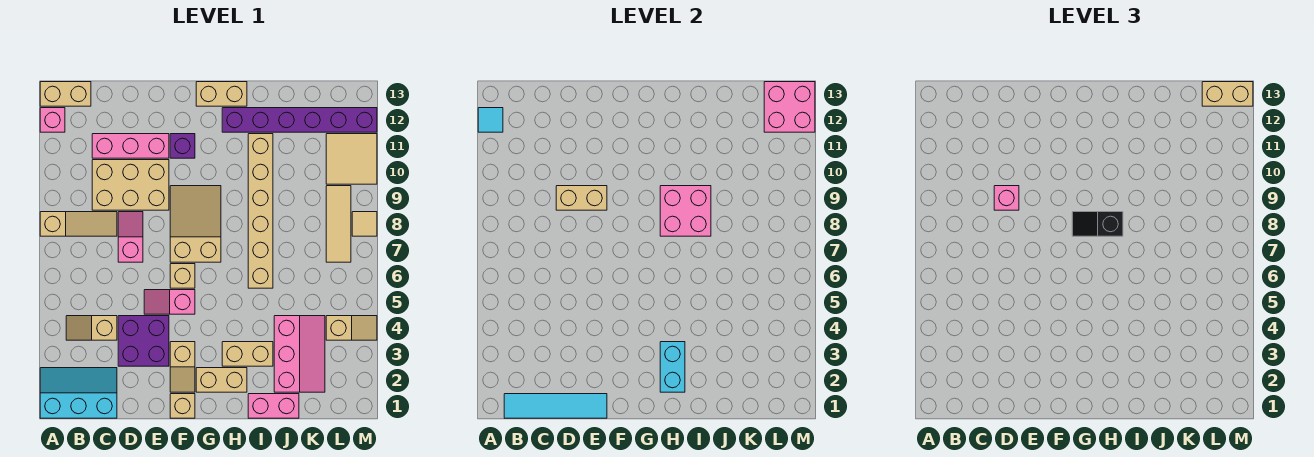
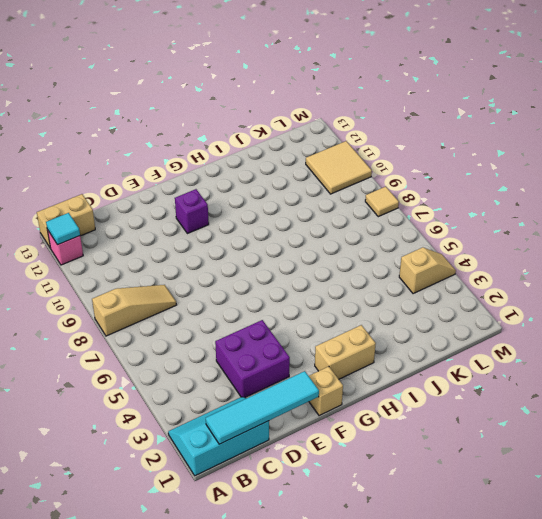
none -> tan 1x2 slope [66,316,117,340]
none -> tan 2x3 brick [92,160,169,210]
none -> pink 1x3 brick [92,134,169,158]
none -> pink 1x2 slope [118,212,143,262]

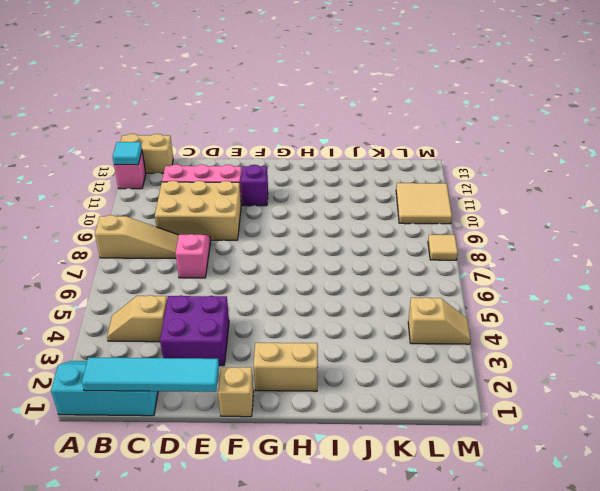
none -> pink 1x2 slope [144,290,195,314]
none -> tan 1x2 slope [170,342,195,392]
none -> tan 1x1 brick [170,264,195,288]
none -> tan 2x3 slope [170,186,221,262]

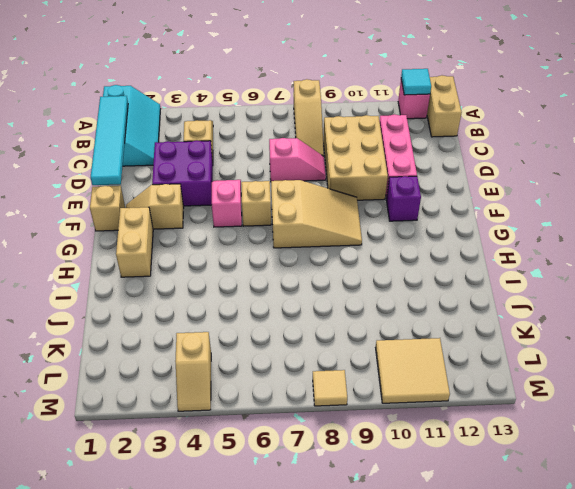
none -> tan 1x2 brick [196,82,247,106]
none -> tan 1x2 brick [222,342,273,366]
none -> purple 1x6 brick [222,108,377,132]
none -> pink 1x2 brick [248,394,299,418]

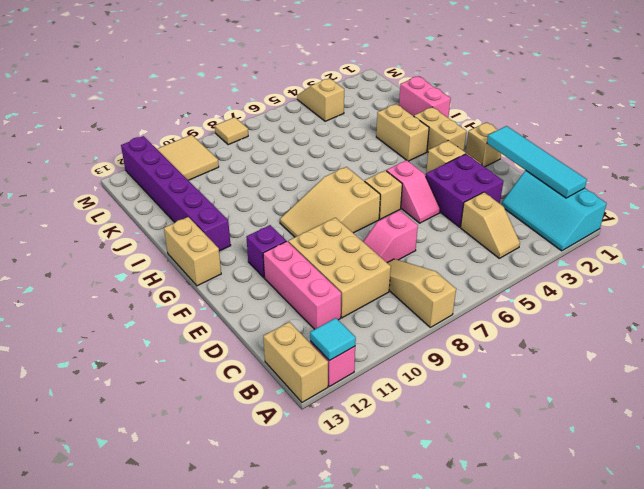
none -> tan 1x6 brick [248,134,273,288]
none -> pink 2x3 slope [274,316,325,392]
none -> tan 1x3 tile [326,186,351,262]
none -> tan 1x2 brick [556,186,607,210]

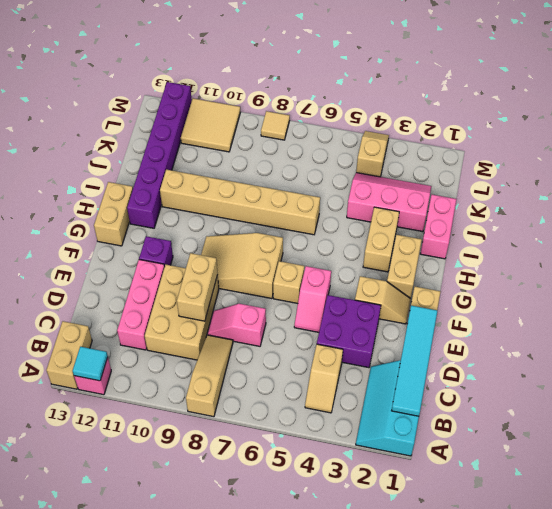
none -> tan 1x3 tile [326,186,351,262]
none -> cyan 1x2 brick [660,342,685,392]
none -> pink 2x2 brick [660,186,711,236]
none -> pink 2x2 brick [764,82,815,132]

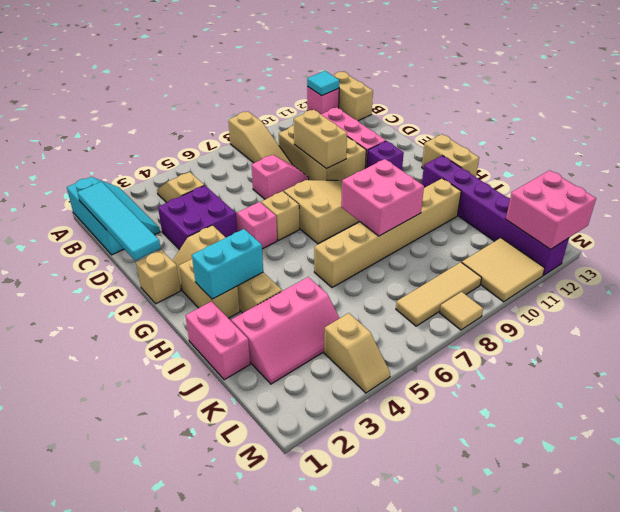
none -> pink 1x1 brick [994,186,1019,210]
none -> black 1x2 slope [1072,212,1123,236]
none -> tan 1x2 brick [1202,82,1253,106]

